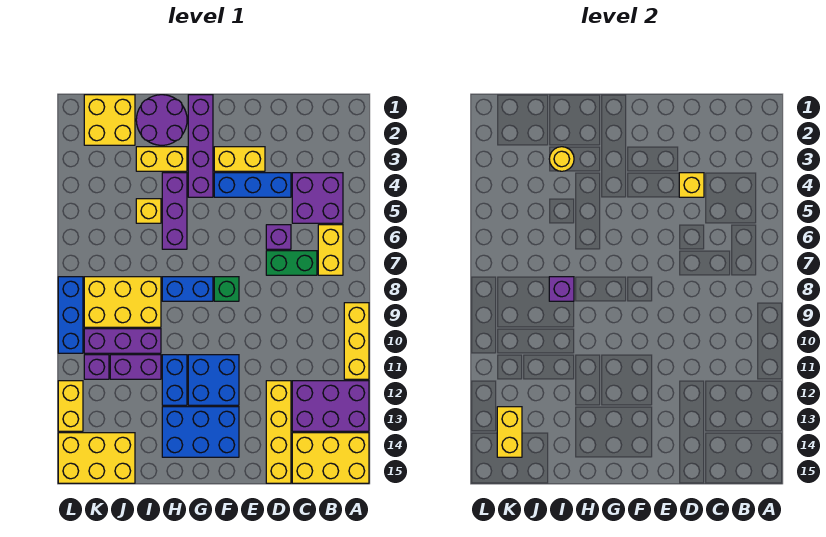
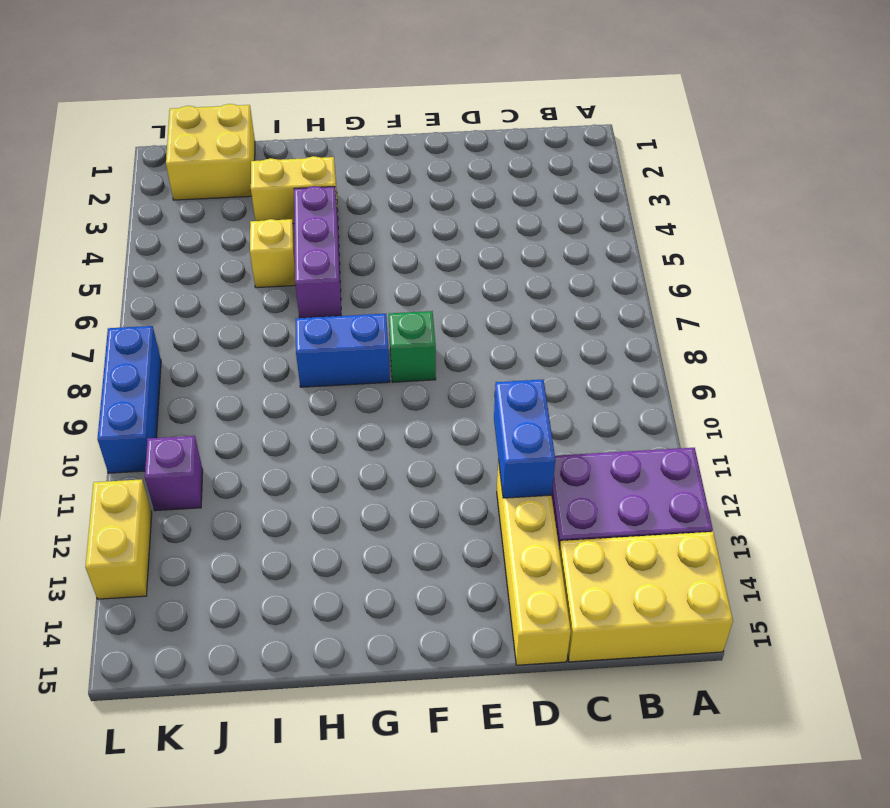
blue 1x2 brick [494,380,555,498] -> blue 1x2 brick moved to [162,355,187,405]
none -> yellow 1x3 brick [344,303,369,379]
none -> purple 2x2 brick [292,173,343,223]
none -> yellow 1x2 brick [318,225,343,275]
none -> green 1x2 brick [266,251,317,275]

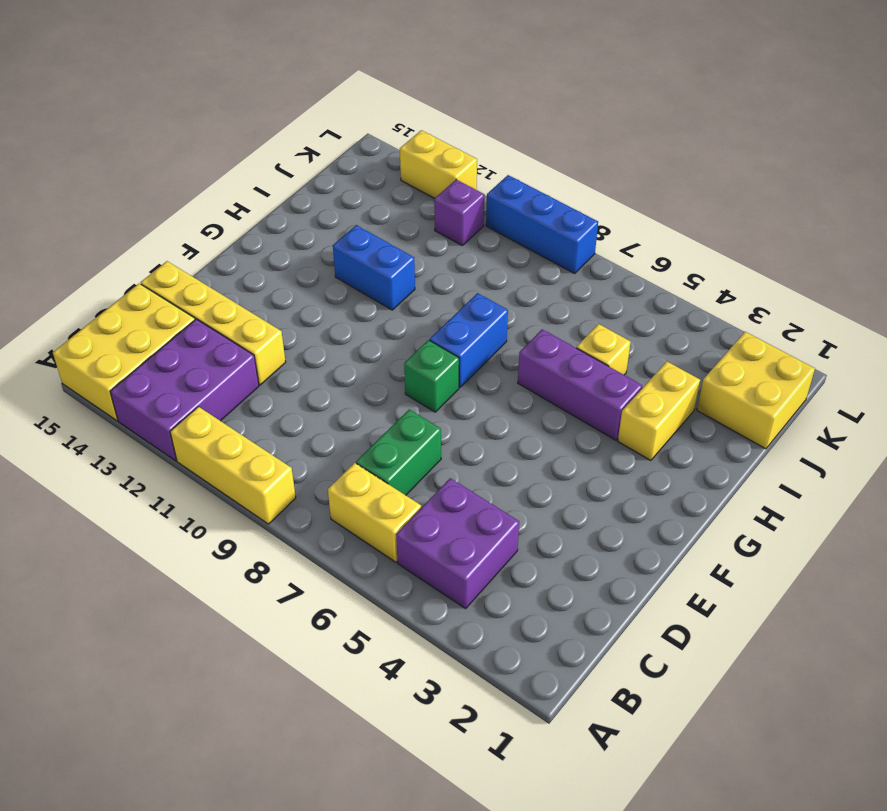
none -> blue 1x3 brick [214,173,291,197]
none -> purple 1x1 brick [266,225,291,249]
none -> yellow 1x2 brick [214,147,265,171]
none -> blue 2x2 brick [188,355,239,405]

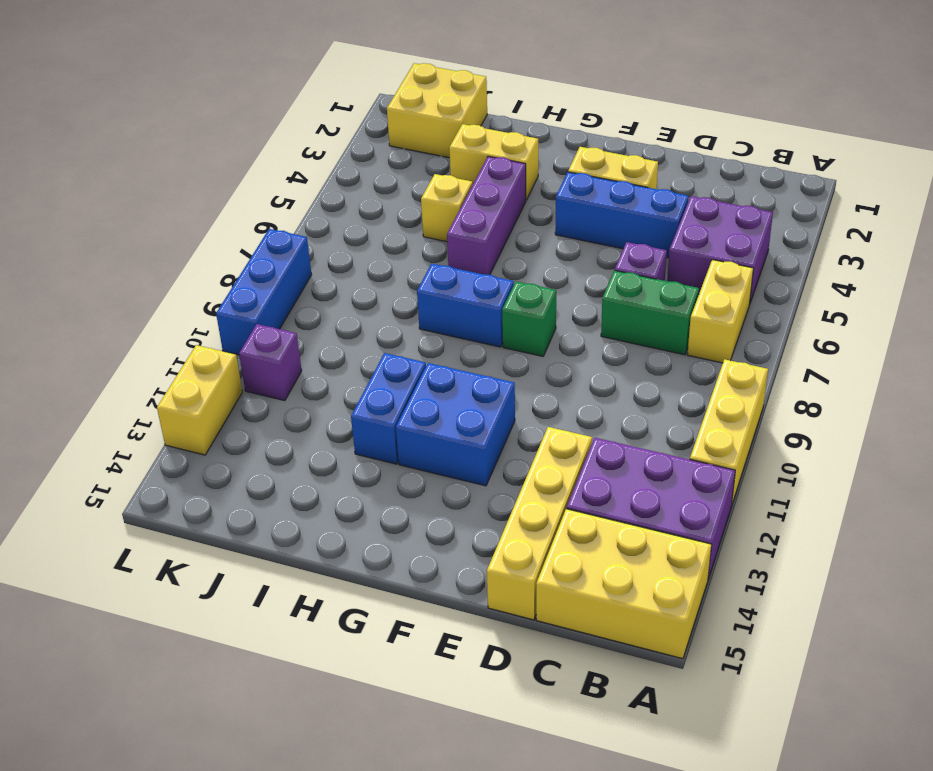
none -> blue 2x3 brick [162,407,239,457]
none -> purple 1x4 brick [188,95,213,197]
none -> purple 2x2 round brick [136,95,187,145]
none -> yellow 2x3 brick [84,277,161,327]

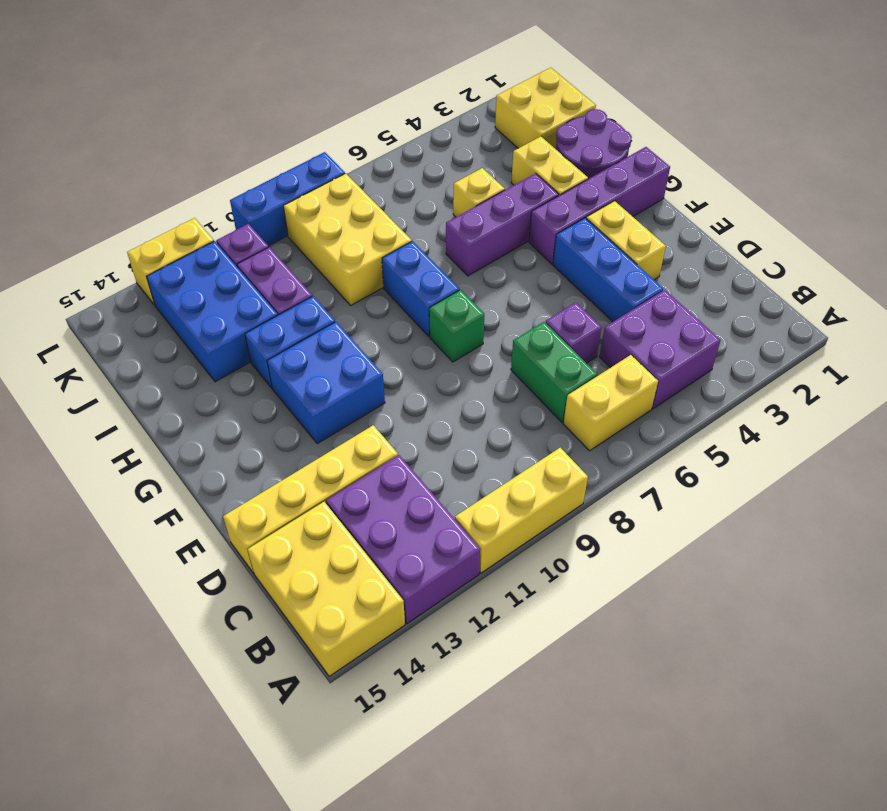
blue 2x3 brick [147,241,278,382] -> blue 2x3 brick moved to [162,407,239,457]
none -> purple 1x3 brick [84,329,161,353]
none -> yellow 2x3 brick [58,433,135,483]
none -> yellow 1x1 brick [679,173,704,197]
none -> yellow 1x1 round brick [549,147,574,171]

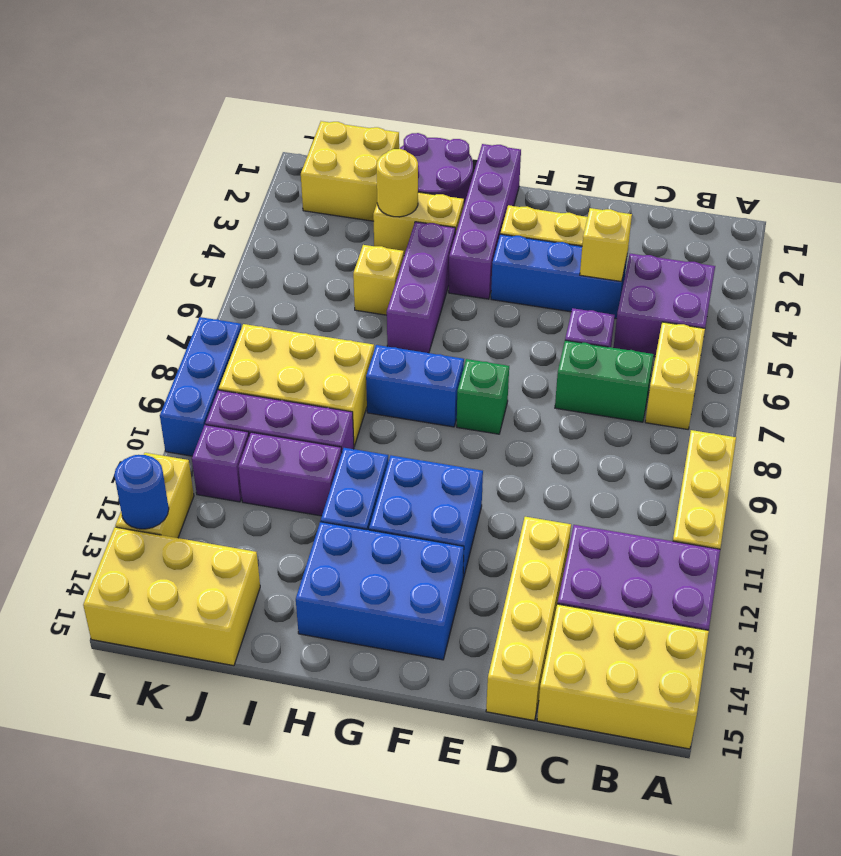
blue 1x1 round brick [114,455,169,529] -> none
none -> purple 1x1 brick [549,277,574,301]
none -> yellow 1x2 brick [497,407,522,457]

